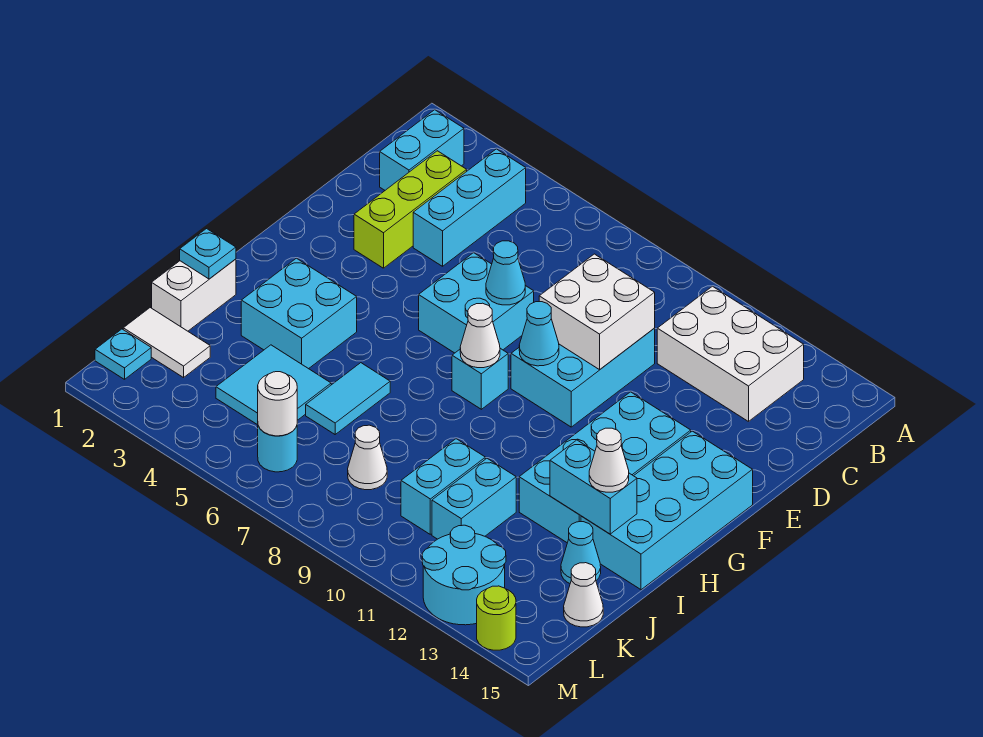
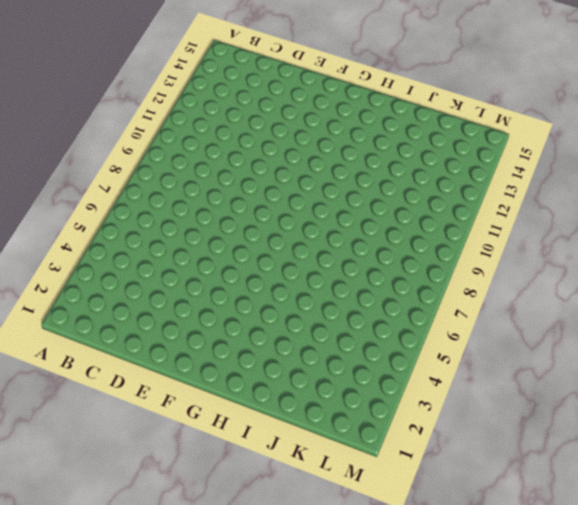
none -> cyan 1x2 brick [380,110,464,190]
none -> cyan 1x3 brick [413,149,526,266]
none -> white 2x3 brick [657,286,804,422]
none -> lime 1x3 brick [354,151,467,268]

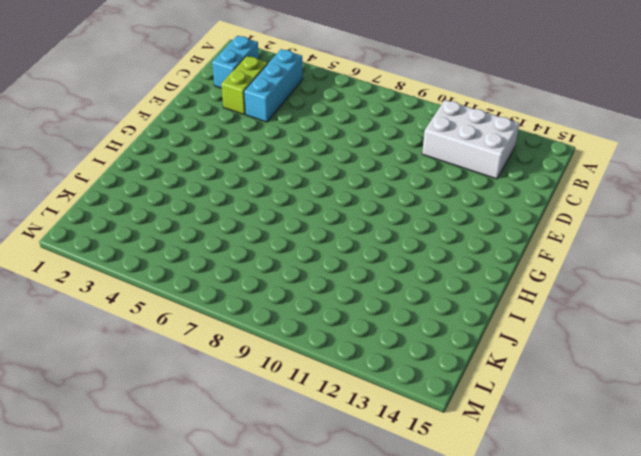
lime 1x2 brick [221,56,268,115] -> lime 1x3 brick [354,151,467,268]
none -> cyan 2x3 brick [511,329,655,427]
none -> cyan 2x2 brick [419,253,534,353]
none -> cyan 2x4 brick [519,392,691,543]
none -> cyan 2x4 brick [581,431,753,590]

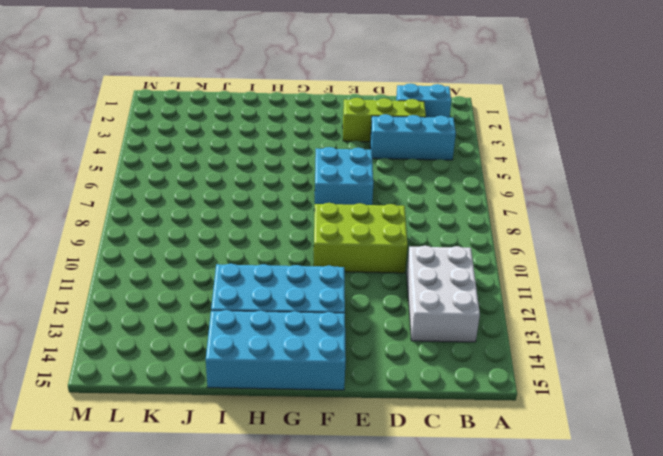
lime 2x3 brick [313,203,408,273] -> cyan 2x3 brick [511,329,655,427]
none -> cyan 1x1 brick [452,349,508,409]
none -> cyan 2x2 brick [241,258,357,369]
none -> white 1x2 brick [152,259,236,331]
none -> cyan 1x2 tile [306,363,390,434]

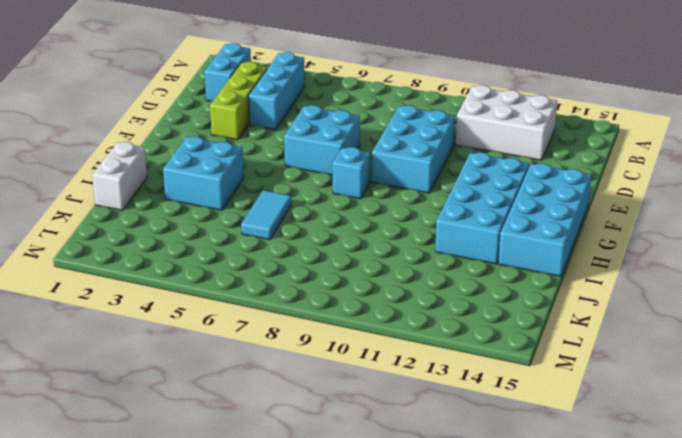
none -> cyan 2x2 tile [216,345,331,425]
none -> cyan 1x2 brick [401,439,485,534]
none -> cyan 1x2 brick [432,458,516,539]
none -> cyan 1x1 cone [561,522,601,583]

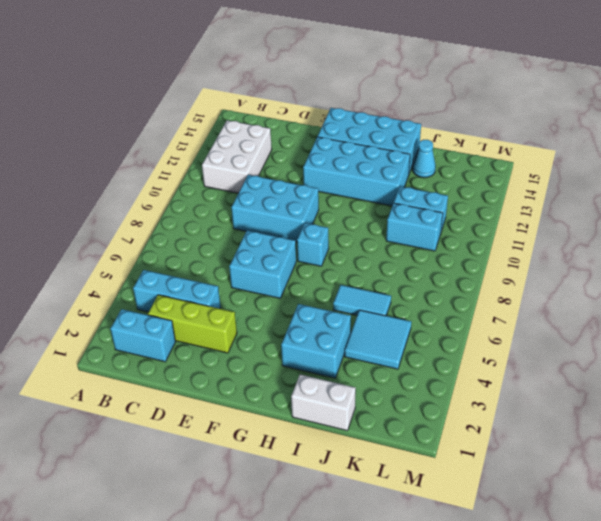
none -> white 1x2 tile [123,308,210,378]
none -> white 1x1 cone [348,425,387,490]
none -> white 1x1 cone [564,563,603,627]
none -> cyan 1x1 plate [95,329,151,379]

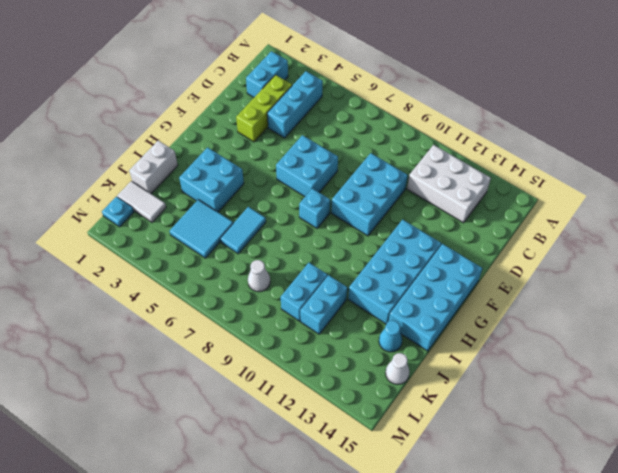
none -> cyan 1x1 round brick [258,426,297,472]
none -> cyan 2x2 round brick [422,525,506,625]
none -> lime 1x1 round brick [477,586,516,650]
none -> white 2x2 brick [539,254,655,370]

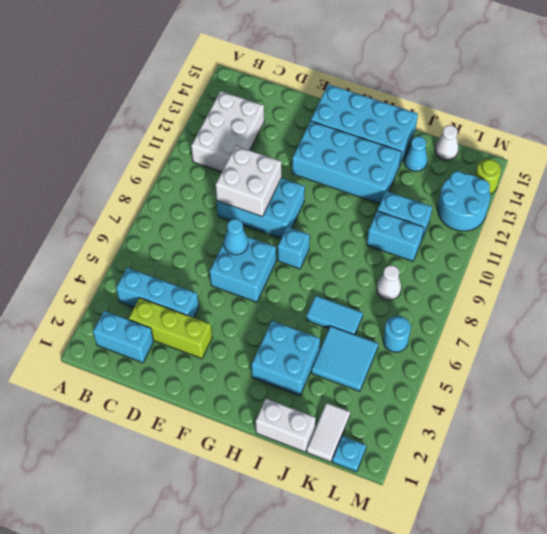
none -> cyan 1x1 cone [519,302,559,366]
none -> white 1x1 cone [460,303,500,368]
none -> cyan 1x1 plate [180,229,236,279]
none -> cyan 1x2 brick [550,440,637,534]

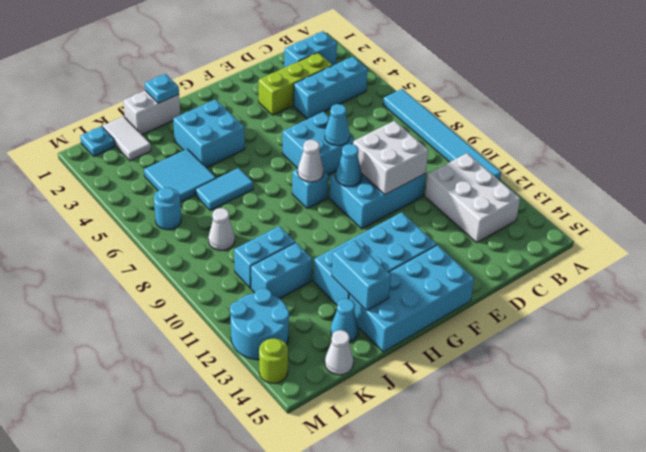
cyan 1x6 tile [383,89,501,180] -> none
none -> white 1x1 round brick [258,372,297,436]
none -> white 1x1 cone [589,428,629,492]

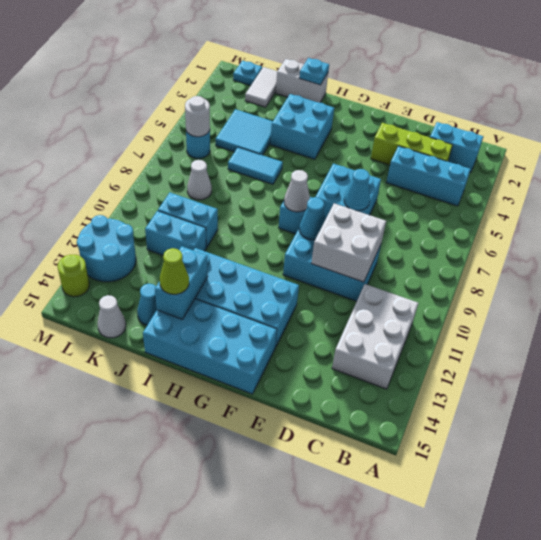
lime 1x1 cone [160,248,189,294] -> white 1x1 cone [589,428,629,492]

